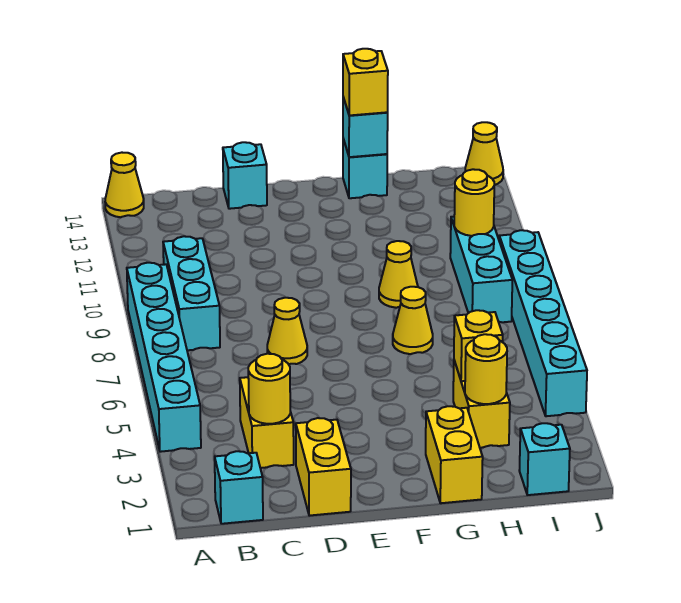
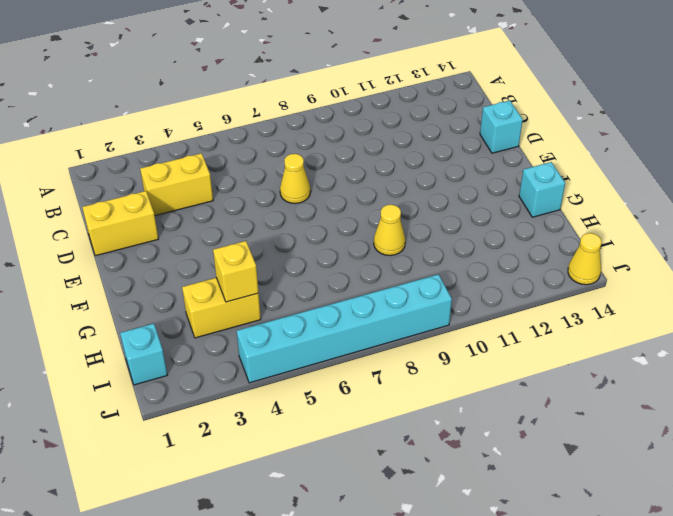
none -> cyan 1x6 brick [127,263,201,452]
none -> yellow 1x1 cone [105,153,144,217]
none -> cyan 1x1 brick [215,451,263,524]

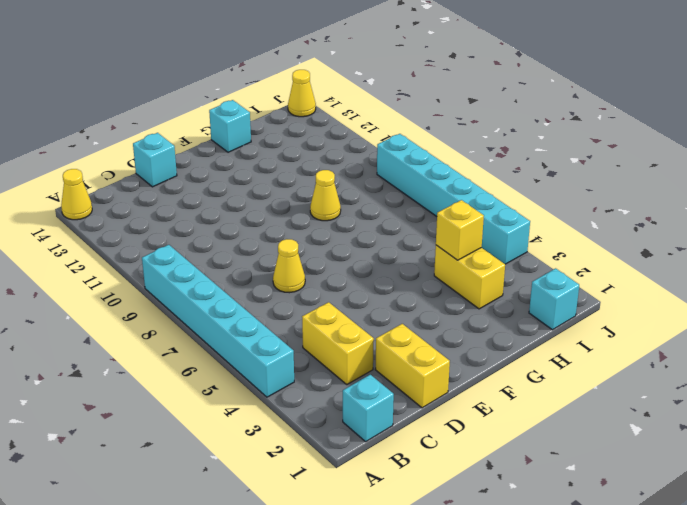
none -> cyan 1x3 brick [163,236,220,350]
none -> yellow 1x2 brick [426,406,483,503]
none -> yellow 1x1 cone [393,287,433,354]

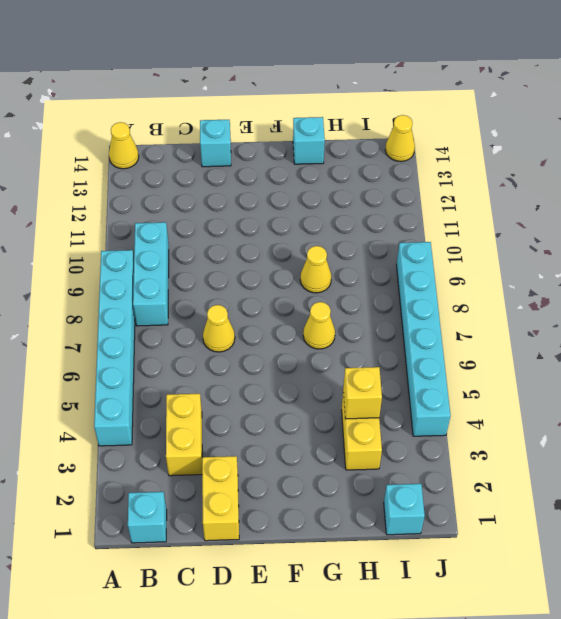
none -> yellow 1x2 brick [426,406,483,503]
none -> cyan 1x3 brick [450,217,512,322]
none -> yellow 1x1 round brick [248,354,290,424]

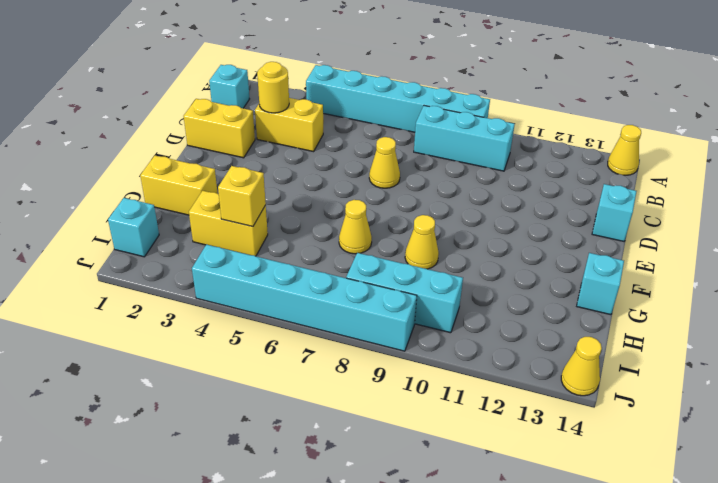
none -> cyan 1x1 brick [343,97,388,157]
none -> yellow 1x1 round brick [465,334,507,404]
none -> yellow 1x1 round brick [454,169,494,236]

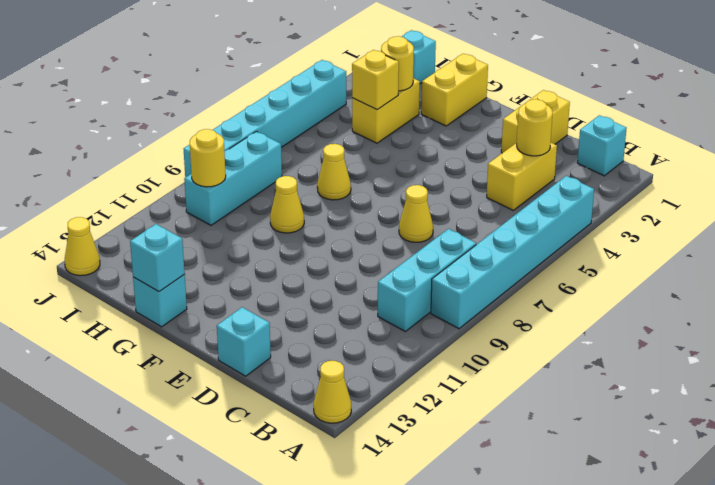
none -> yellow 1x1 brick [343,49,388,115]

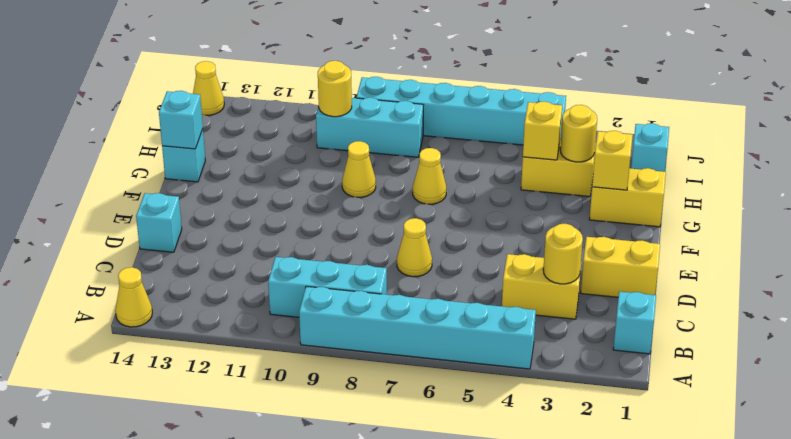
yellow 1x1 brick [592,131,633,190] -> yellow 1x1 brick moved to [343,49,388,115]

